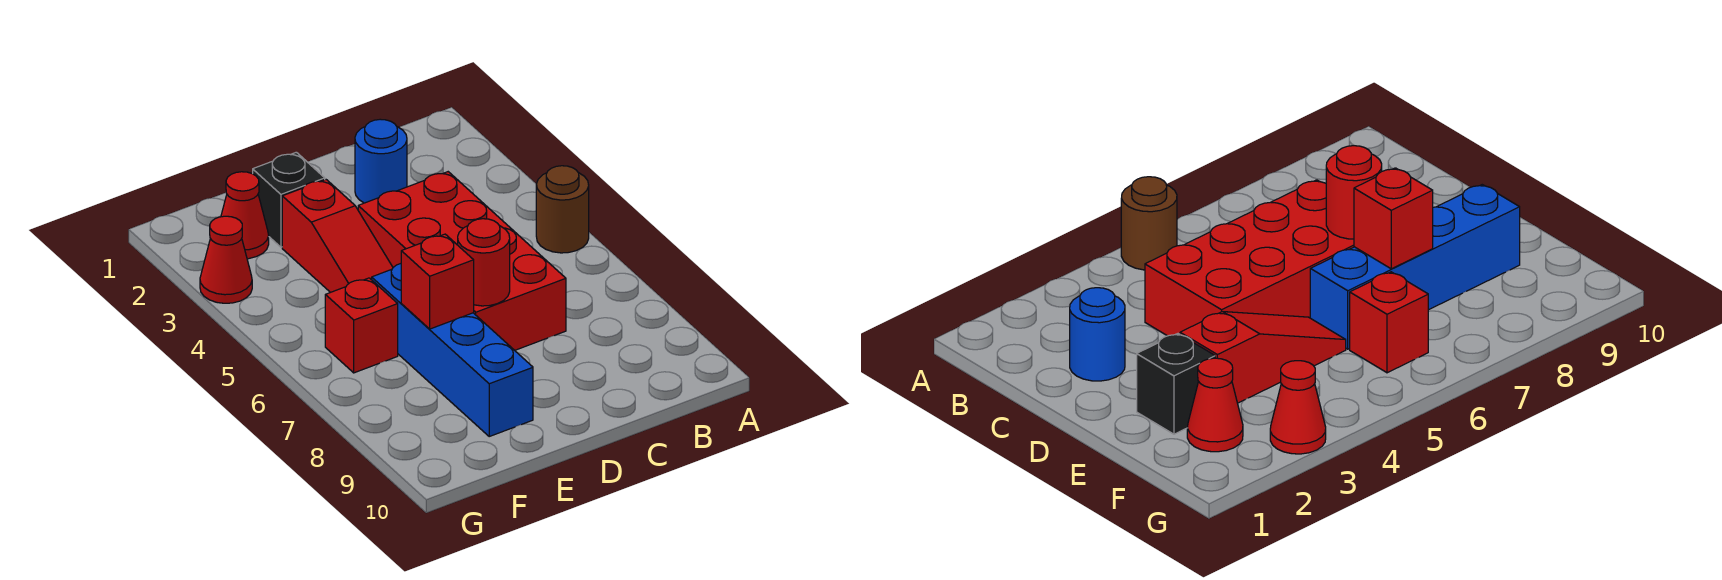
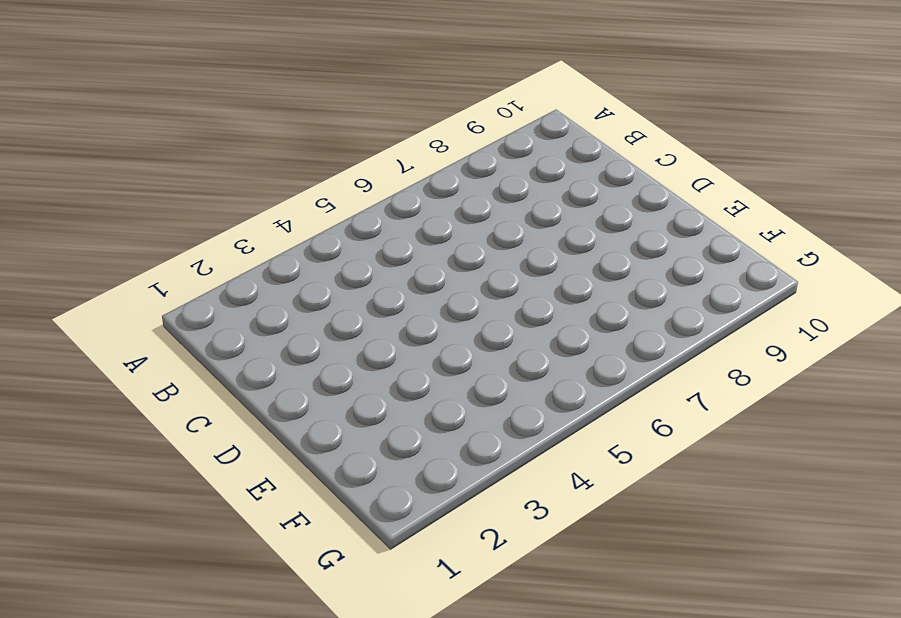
none -> brown 1x1 round brick [536,166,589,253]
none -> blue 1x1 round brick [355,119,407,203]

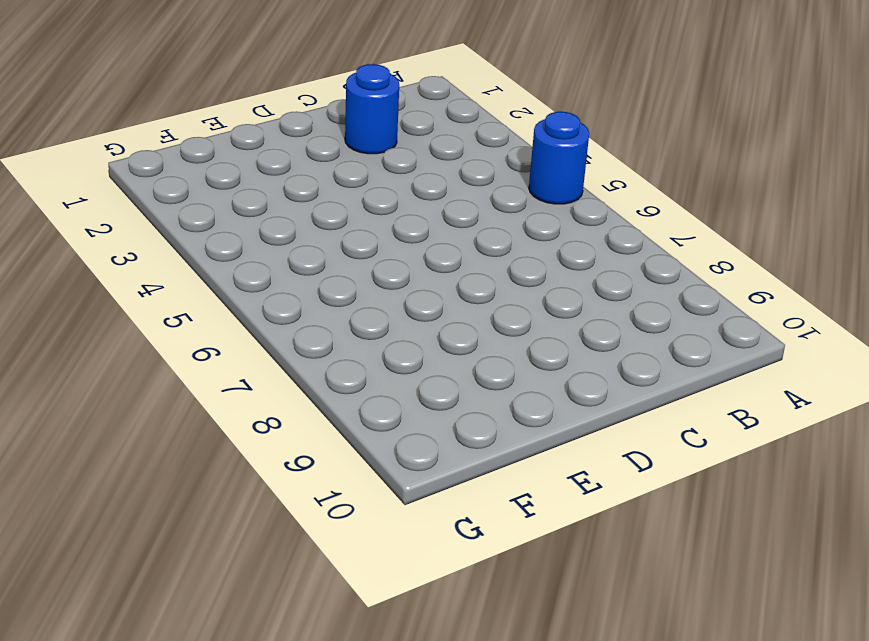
blue 1x1 round brick [529,112,589,204] -> brown 1x1 round brick [536,166,589,253]
none -> red 2x4 brick [358,172,566,350]
none -> black 1x1 brick [253,152,325,247]

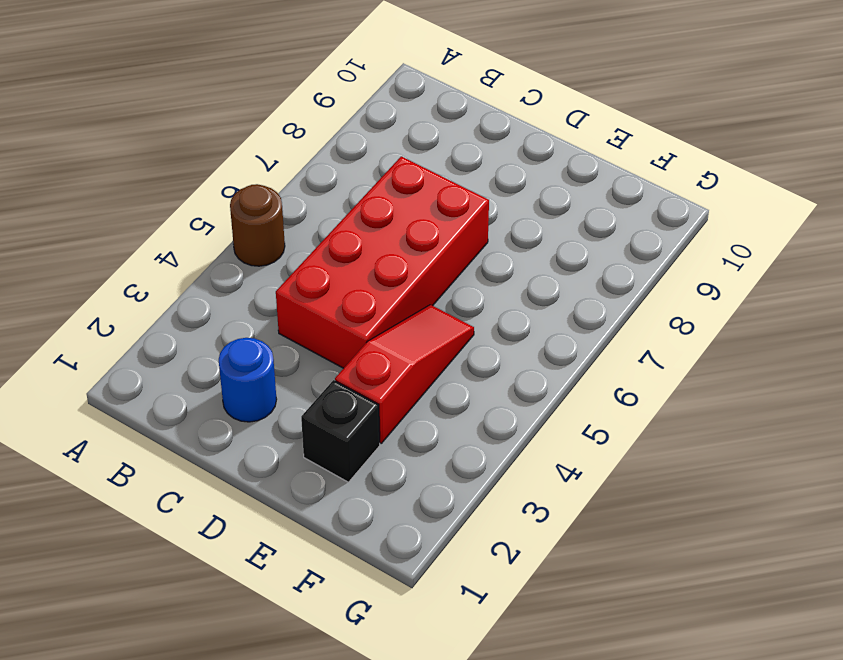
none -> blue 1x4 brick [372,264,533,436]
none -> red 1x1 cone [221,172,269,259]

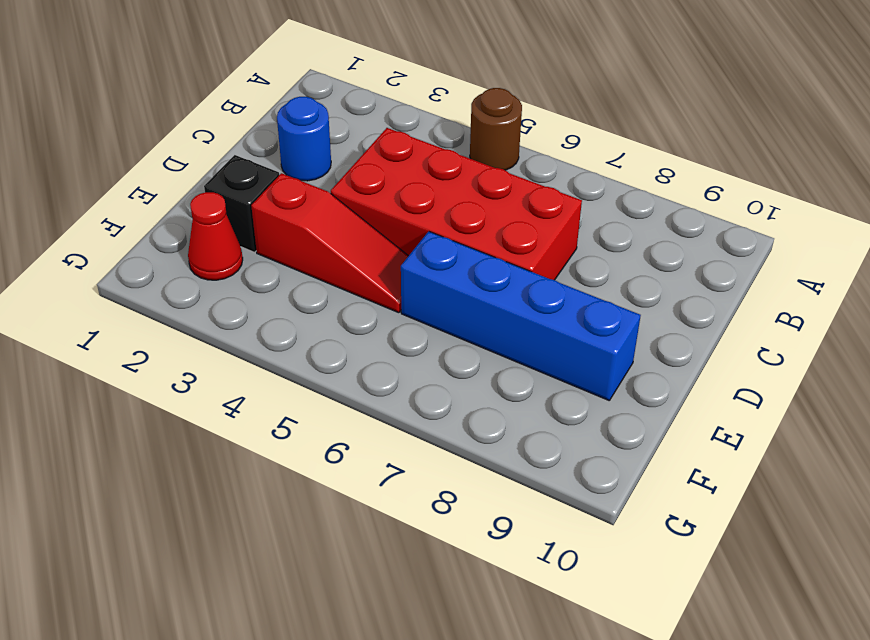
none -> red 1x1 brick [325,278,398,373]
none -> red 1x1 cone [200,216,252,303]

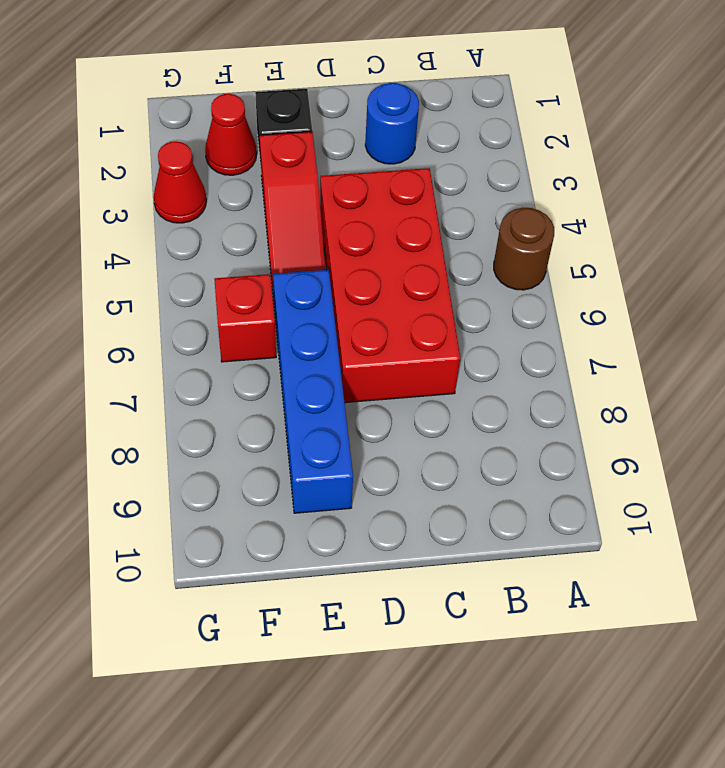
none -> red 1x1 round brick [458,219,510,306]
none -> red 1x1 brick [401,234,474,329]

